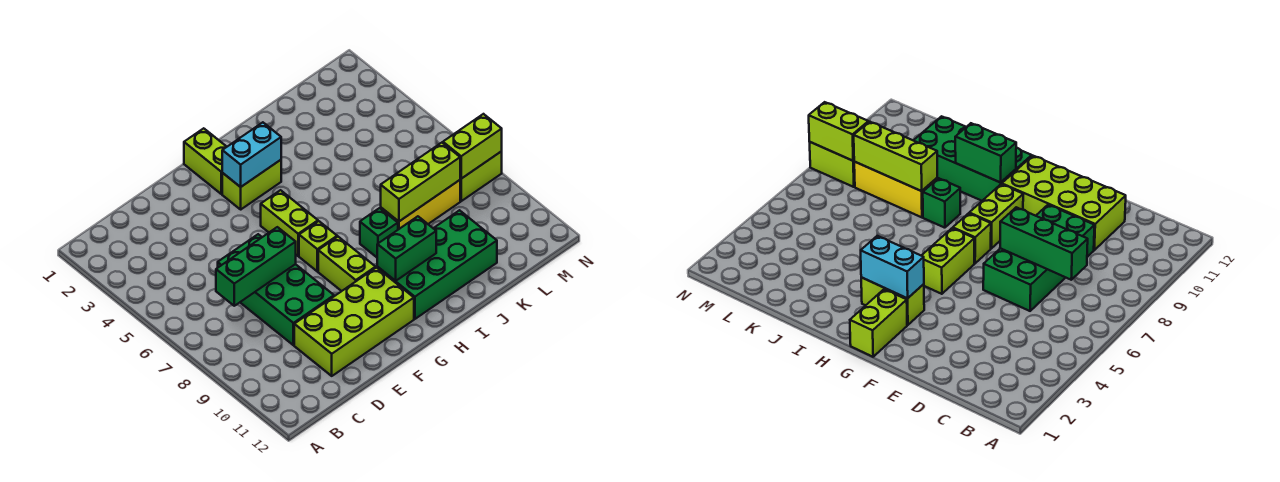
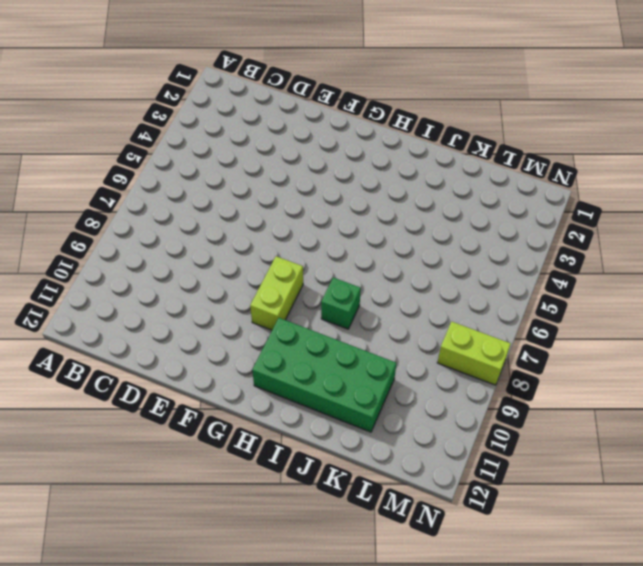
none -> green 2x4 brick [218,234,334,345]
none -> lime 2x4 brick [294,268,414,376]
none -> lime 1x2 brick [184,128,227,194]

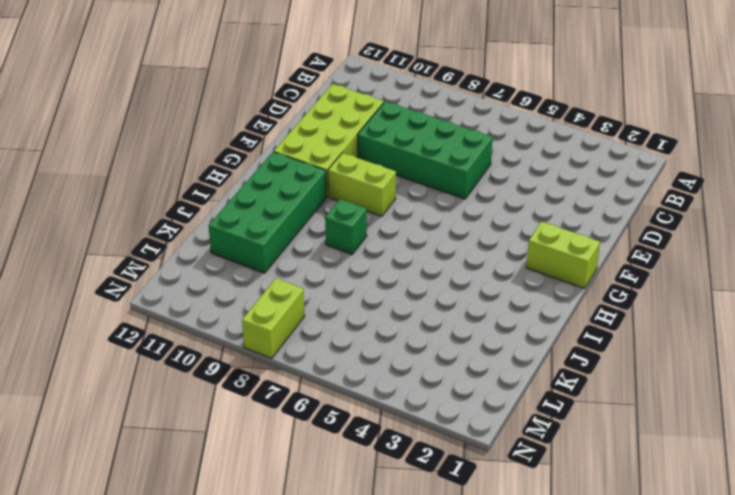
none -> lime 1x2 brick [222,160,281,209]
none -> lime 1x2 brick [261,190,318,256]
none -> lime 1x1 brick [299,221,337,271]

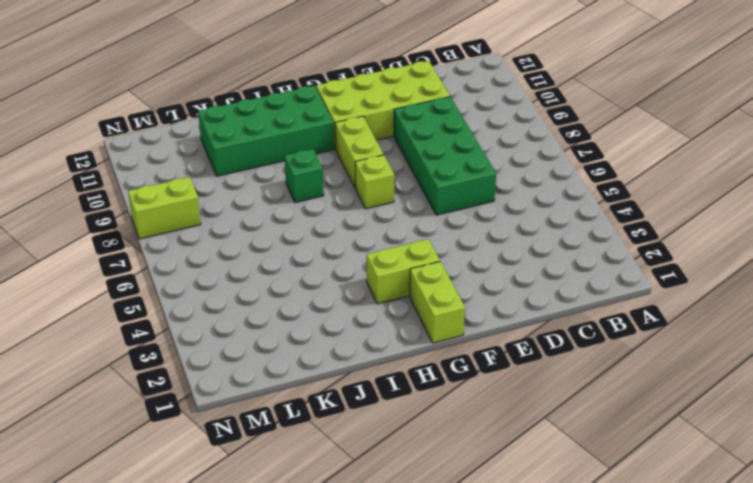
none -> lime 1x2 brick [261,190,318,256]
none -> yellow 1x3 brick [381,180,460,230]
none -> green 1x3 brick [216,227,296,306]

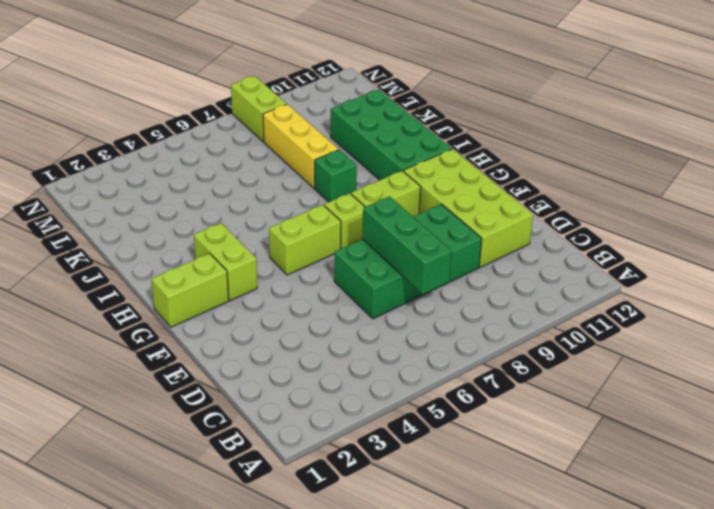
none -> cyan 1x2 brick [222,122,281,187]
none -> green 1x2 brick [377,216,436,281]
none -> lime 1x3 brick [381,143,460,221]

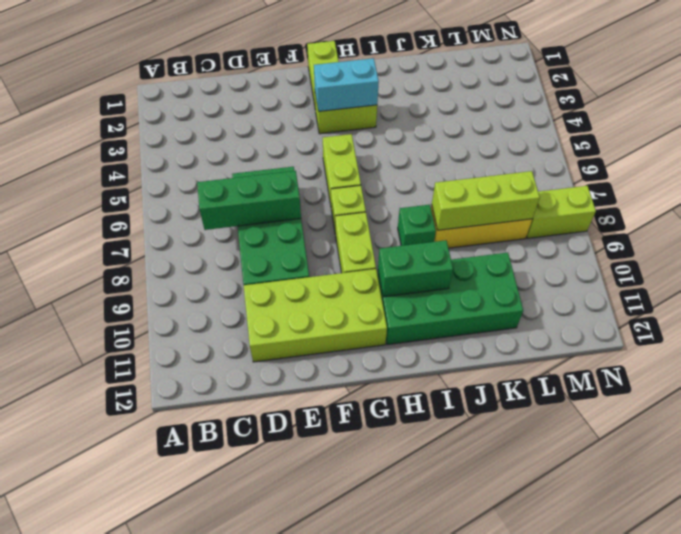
none -> lime 1x2 brick [443,114,502,179]

